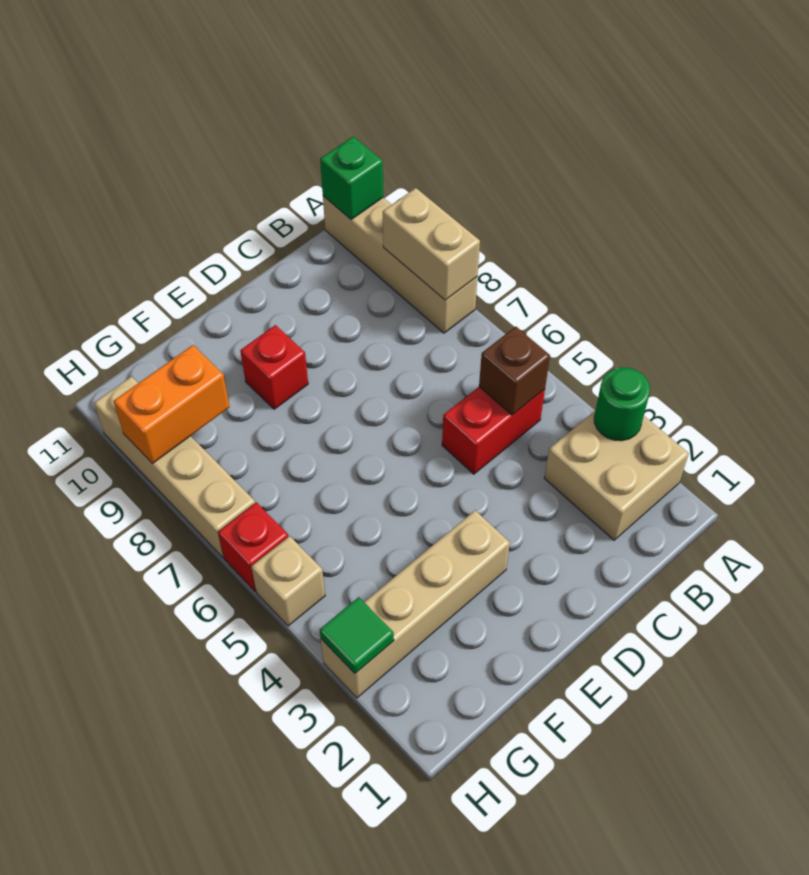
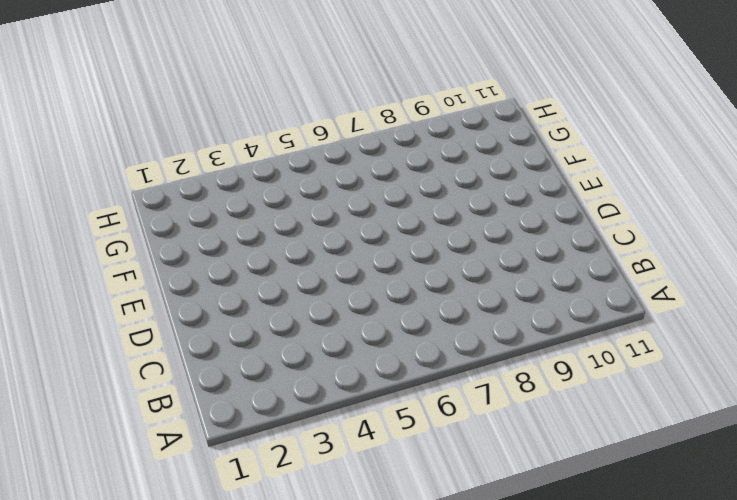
none -> tan 2x2 brick [544,411,689,540]
none -> tan 1x4 brick [323,196,477,333]
none -> red 1x2 brick [442,387,545,474]

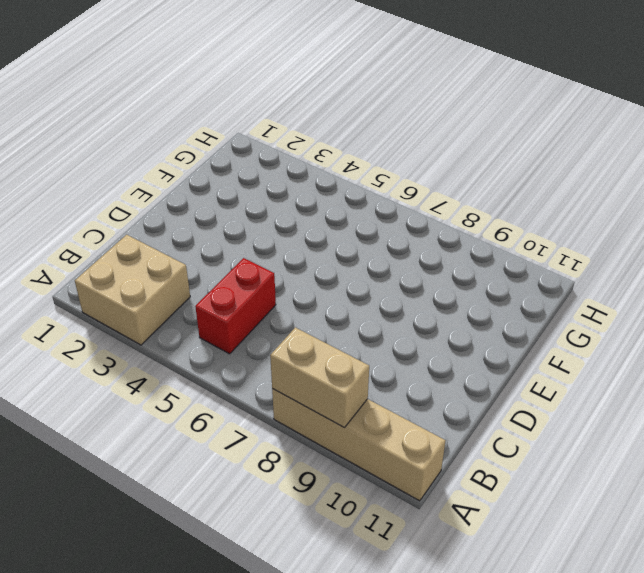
none -> tan 1x4 brick [321,510,510,698]
none -> red 1x1 brick [240,325,308,409]
none -> tan 1x1 brick [251,536,325,626]

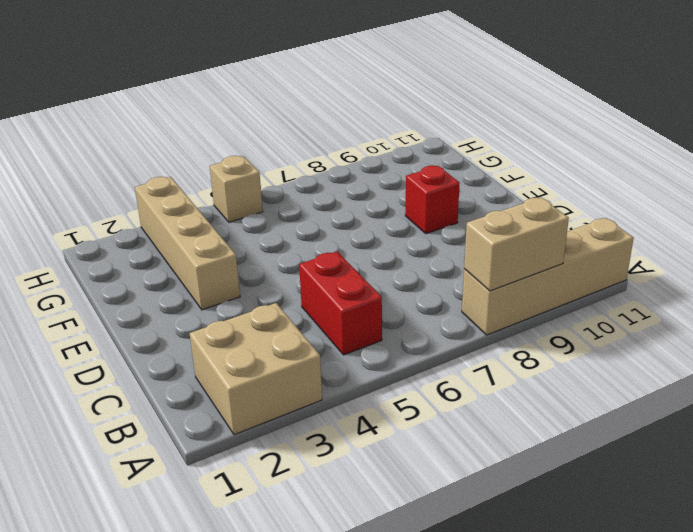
none -> red 1x1 brick [218,502,288,591]
none -> tan 1x4 brick [94,377,255,558]
none -> green 1x1 round brick [594,368,650,441]

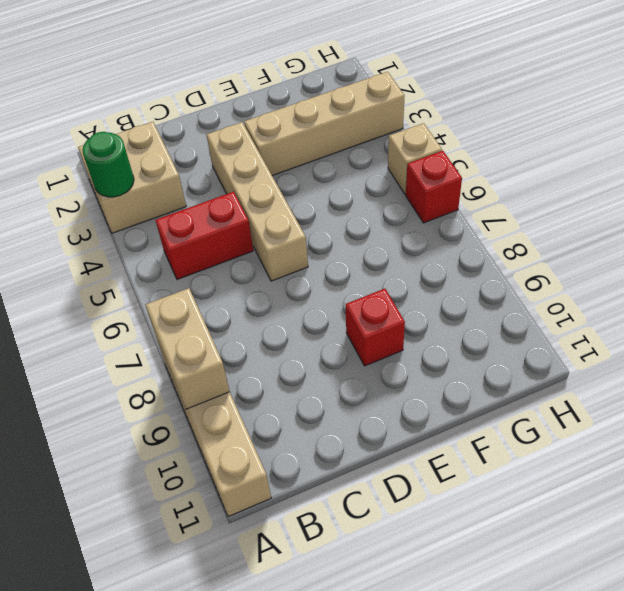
tan 1x4 brick [207,122,308,281] -> tan 1x4 brick moved to [94,377,255,558]
none -> green 1x1 brick [320,137,383,219]
none -> brown 1x1 brick [479,327,550,415]
none -> orange 1x2 brick [113,345,230,463]

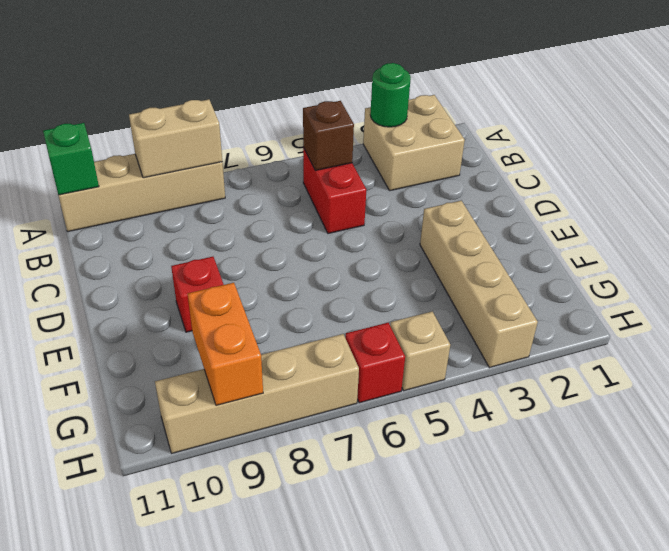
none -> green 1x1 tile [320,597,394,674]

